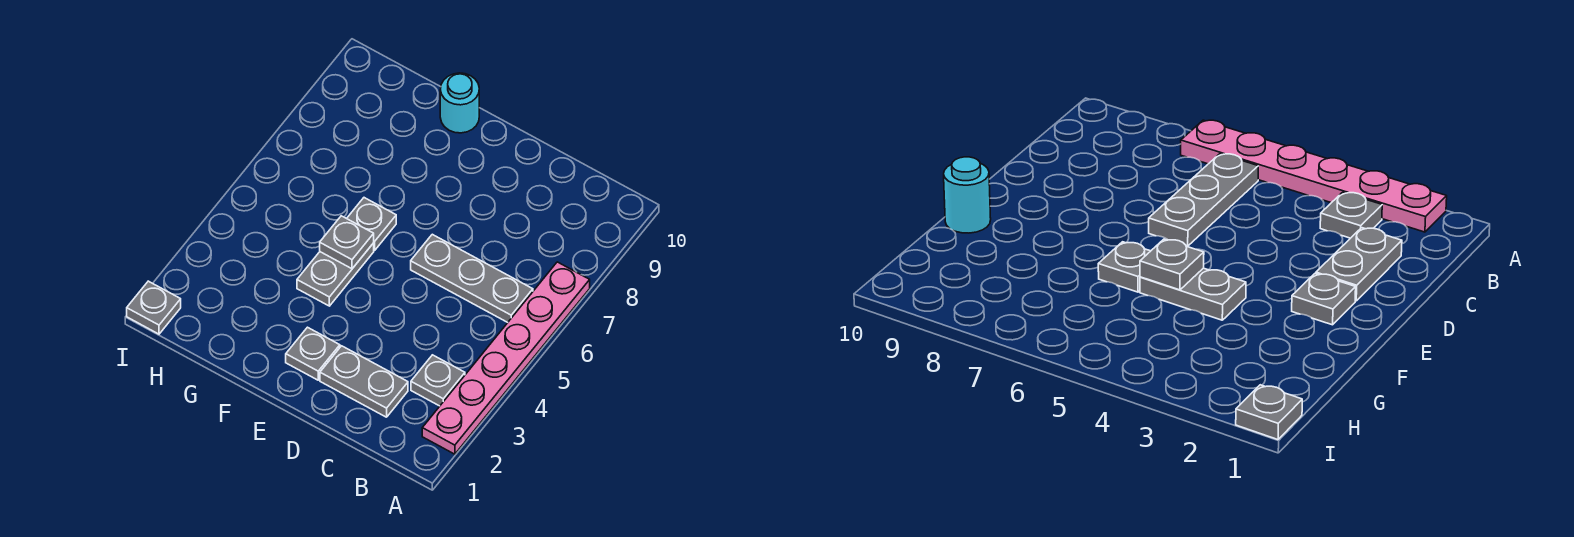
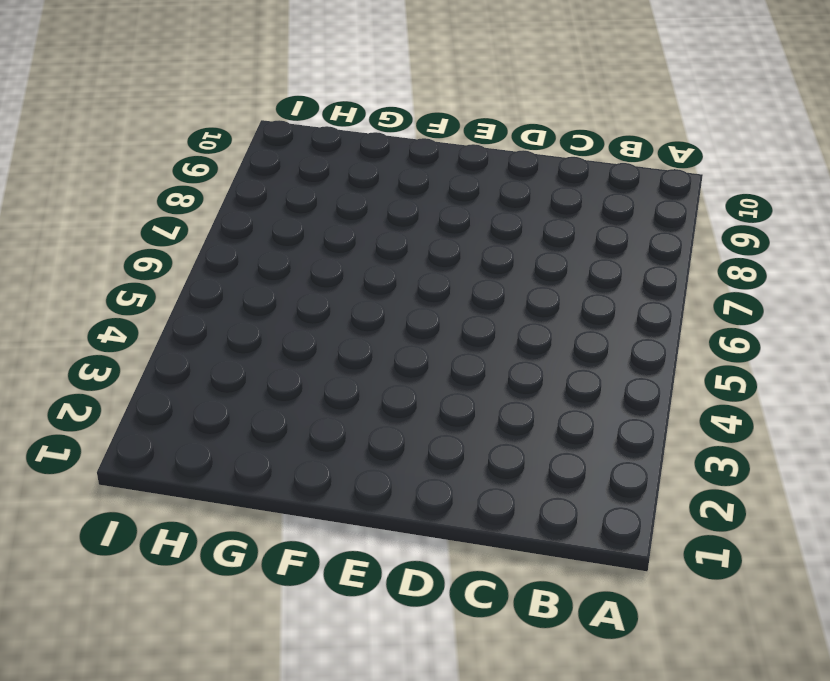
none -> pink 1x6 plate [422,262,590,454]
none -> grey 1x1 plate [411,355,465,406]

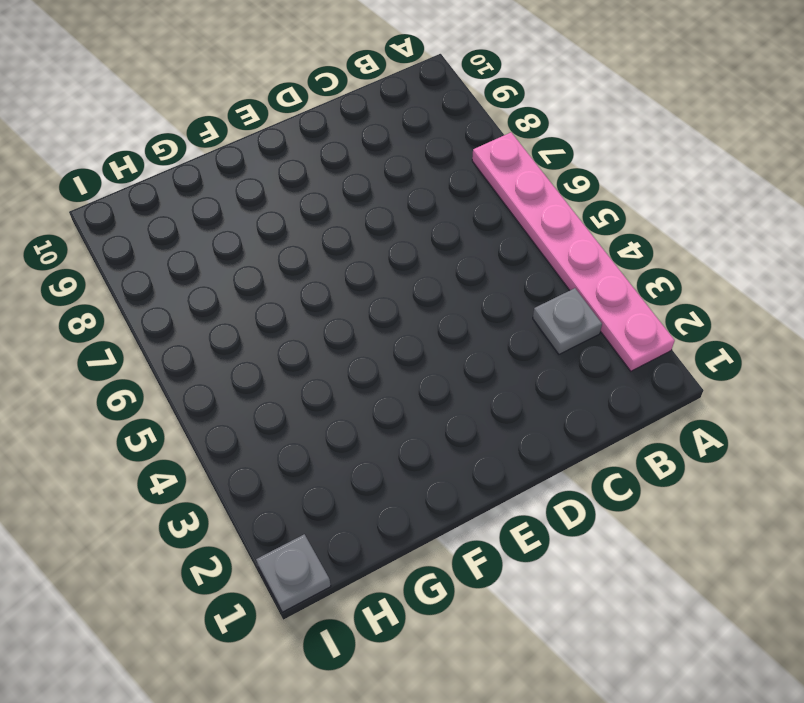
none -> grey 1x3 plate [411,234,533,322]
none -> grey 1x2 plate [320,346,408,417]

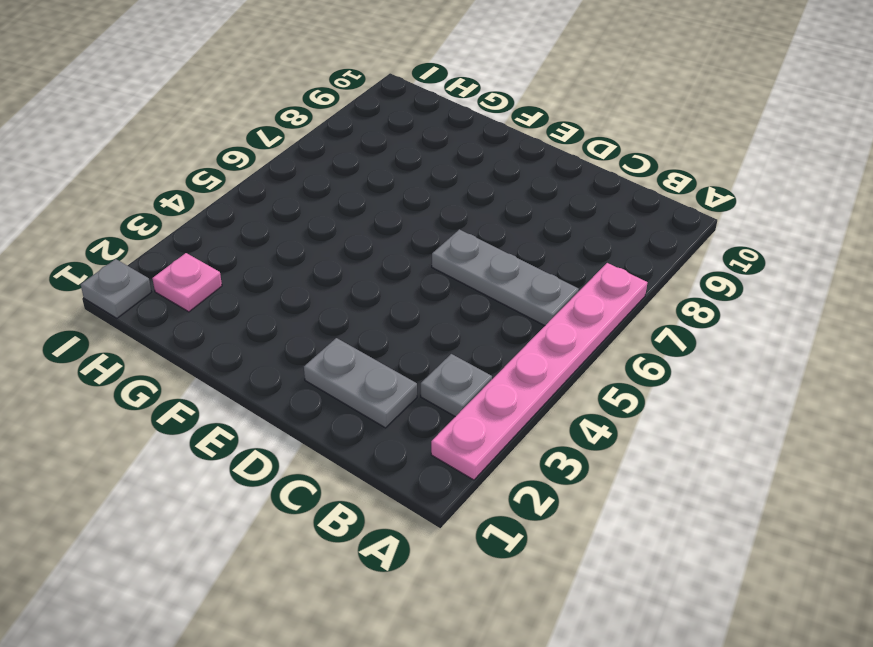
pink 1x1 plate [152,253,222,312] -> none
none -> grey 1x1 plate [286,327,340,380]
none -> grey 1x2 plate [297,243,374,306]

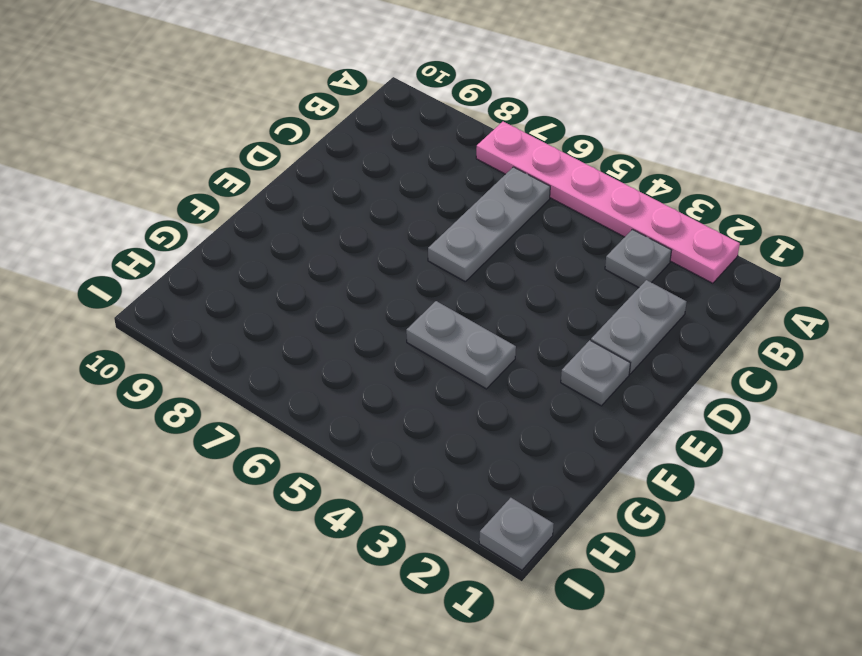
none -> grey 1x1 plate [347,198,396,250]
none -> cyan 1x1 round brick [440,73,479,133]

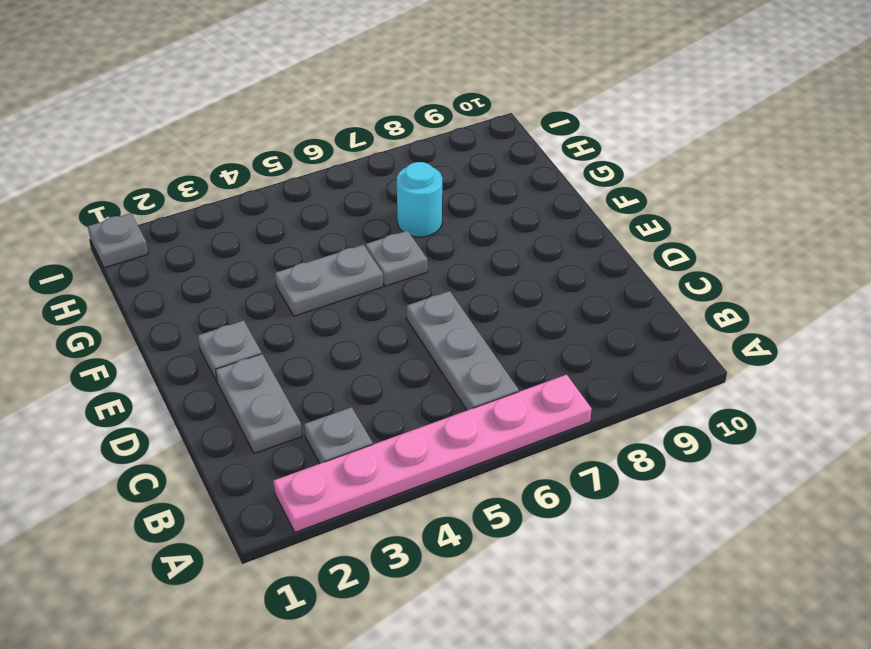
cyan 1x1 round brick [397,162,442,237] -> cyan 1x1 round brick moved to [440,73,479,133]
none -> grey 1x1 plate [320,216,374,269]

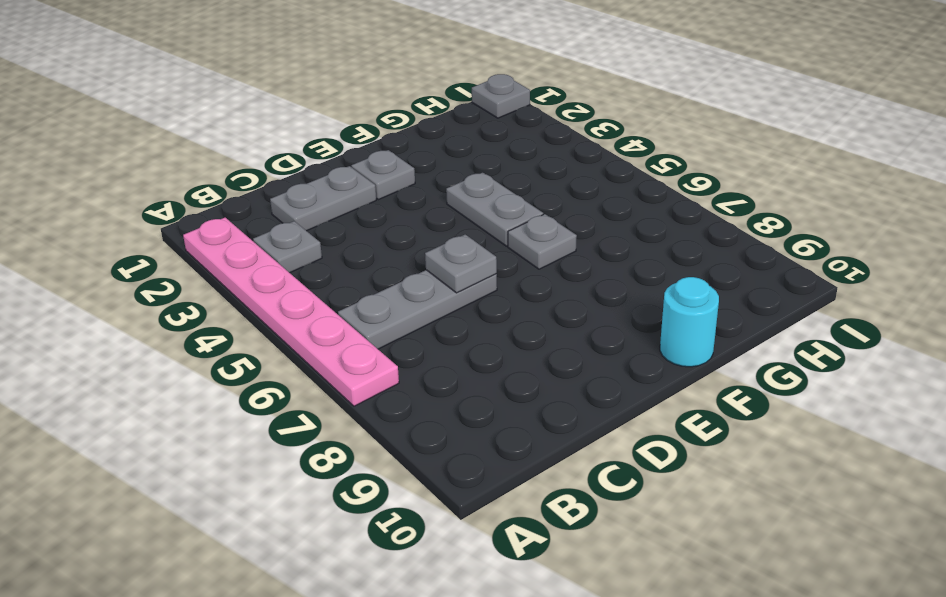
grey 1x1 plate [425,234,497,293] -> grey 1x1 plate moved to [320,216,374,269]

